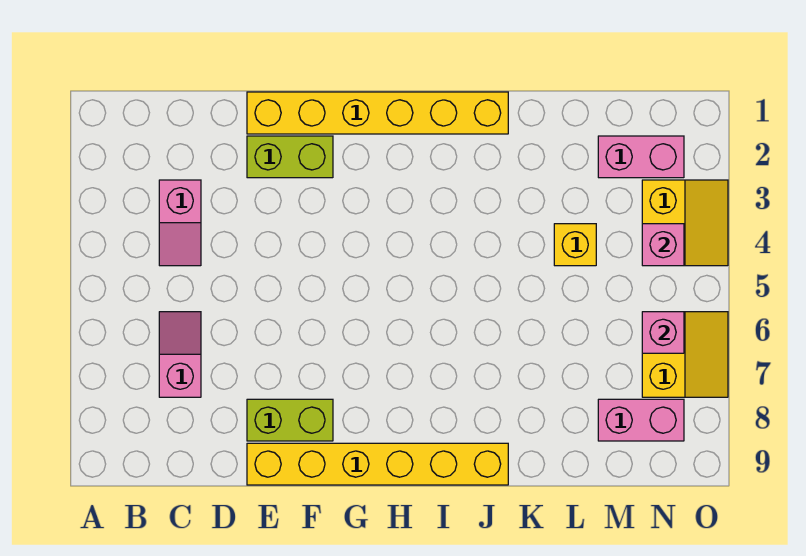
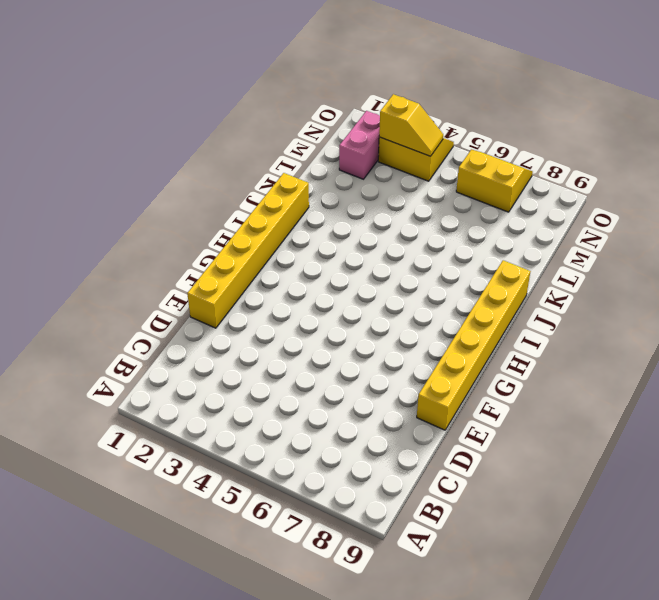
yellow 1x2 slope [379,94,443,156] -> pink 1x1 brick [642,224,684,266]
none -> pink 1x2 slope [159,180,201,266]
none -> pink 1x2 slope [159,312,201,397]
none -> lime 1x2 brick [247,136,333,178]

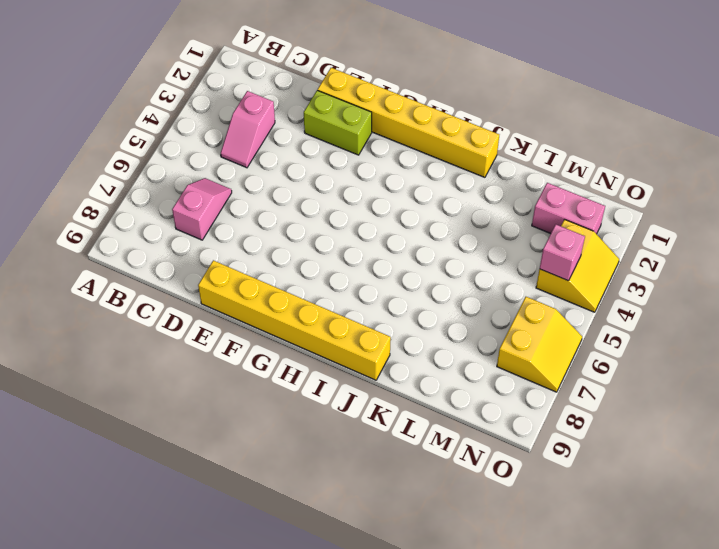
none -> lime 1x2 brick [247,399,333,441]
none -> yellow 1x1 brick [554,224,596,266]
none -> pink 1x2 brick [598,399,684,441]

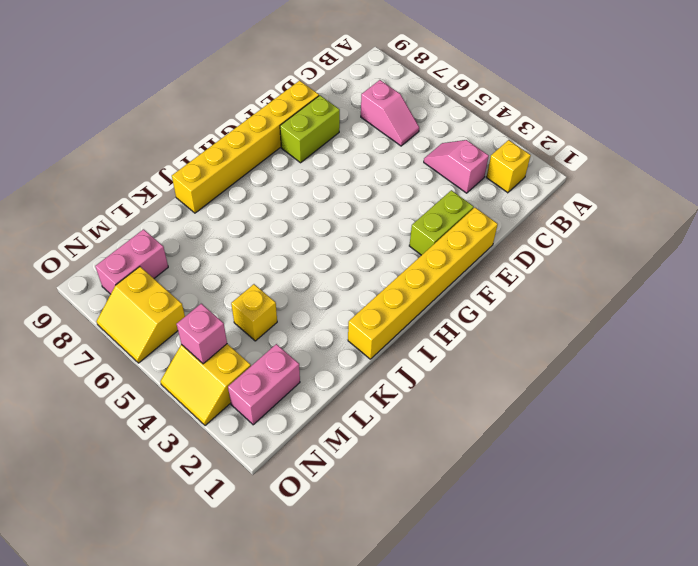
yellow 1x1 brick [486,140,531,193] -> none
none -> pink 1x1 brick [642,312,684,353]

